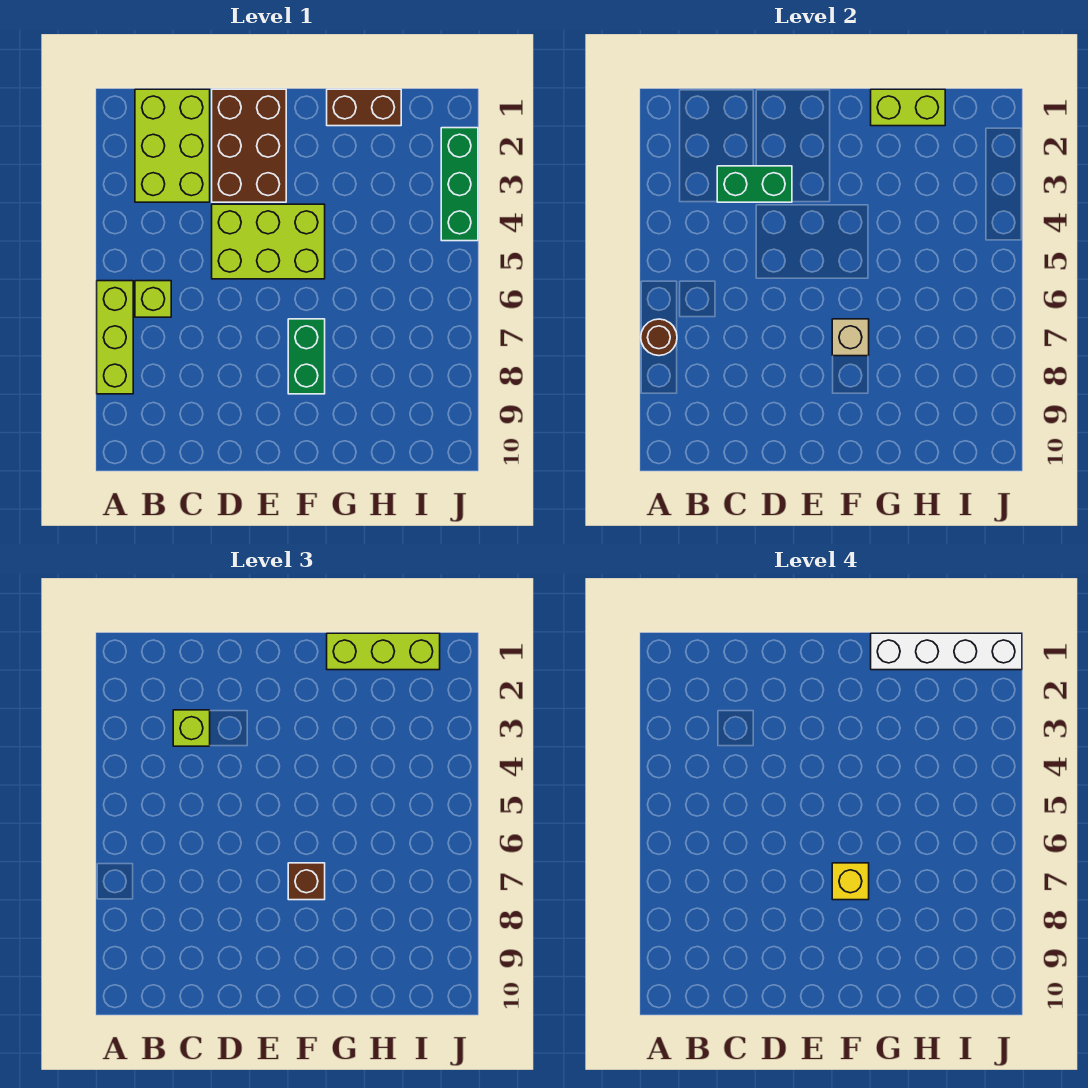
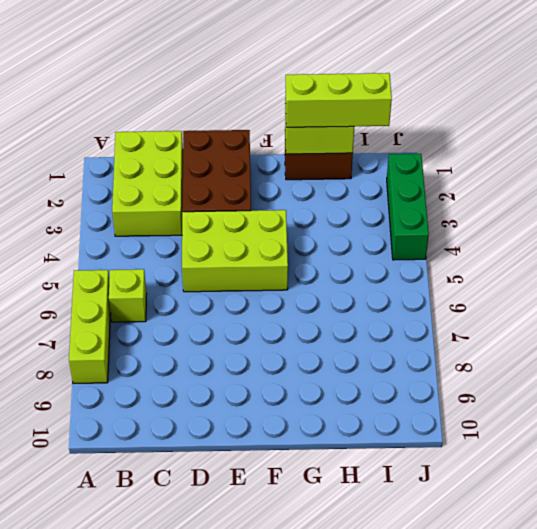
none -> green 1x2 brick [288,319,325,394]
none -> brown 1x1 round brick [641,319,677,356]
none -> green 1x2 brick [717,166,792,202]

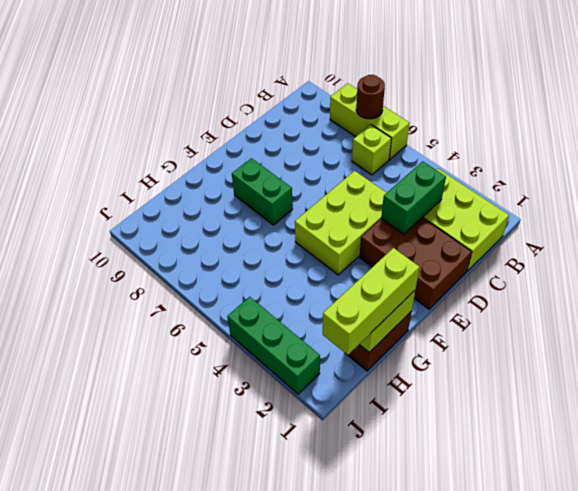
none -> tan 1x1 brick [832,319,869,356]
none -> lime 1x1 brick [173,710,210,746]
none -> brown 1x1 brick [288,863,325,900]

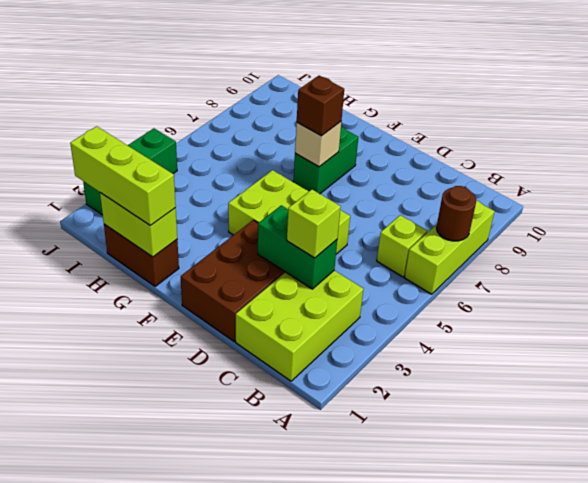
none -> yellow 1x1 brick [832,863,869,900]
none -> white 1x4 brick [871,633,1022,670]

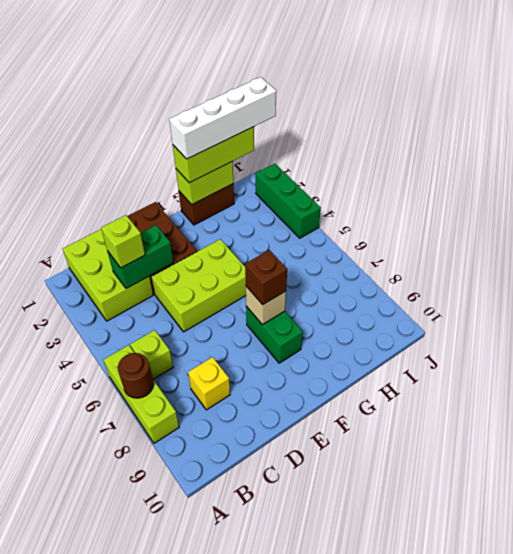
yellow 1x1 brick [188,357,230,410] -> yellow 1x1 brick moved to [832,863,869,900]

